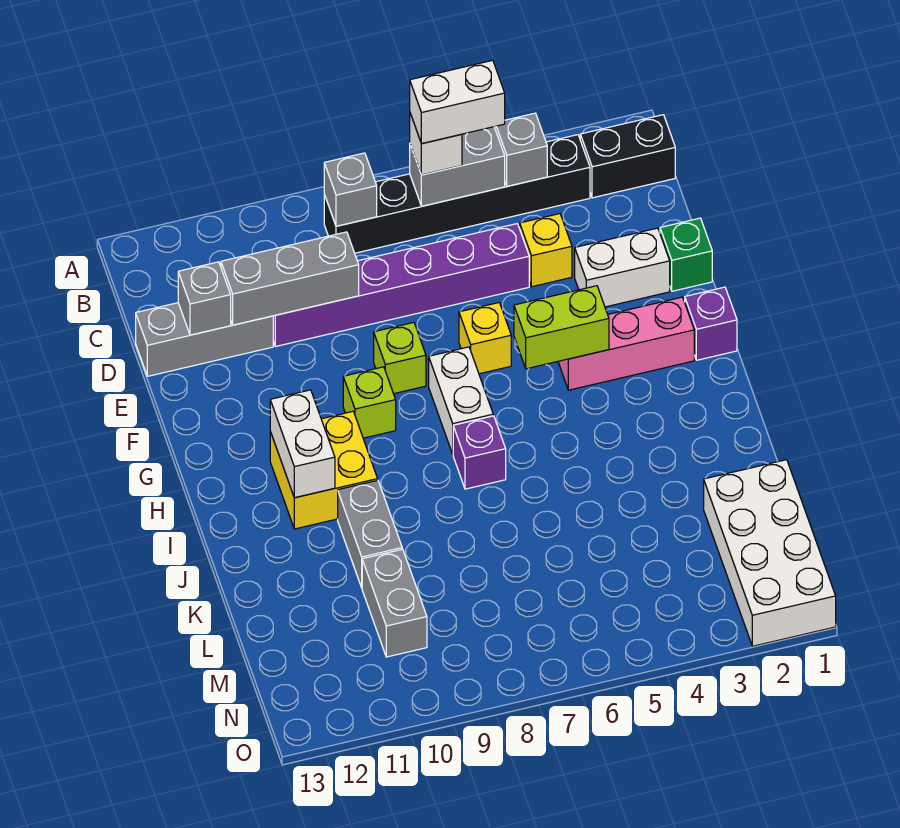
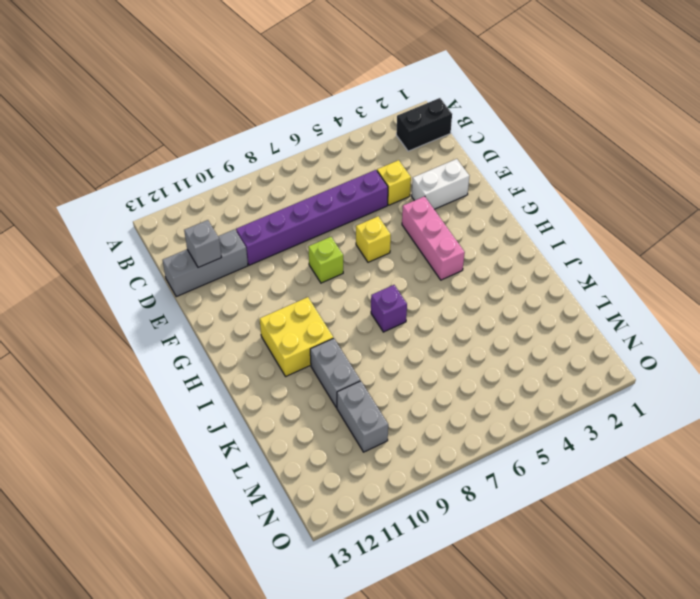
pink 1x3 brick [402,196,465,280] -> pink 1x3 brick turned to [558,297,694,390]
none -> black 1x6 brick [324,135,590,253]
none -> green 1x1 brick [660,218,712,291]
none -> purple 1x1 brick [685,287,737,360]

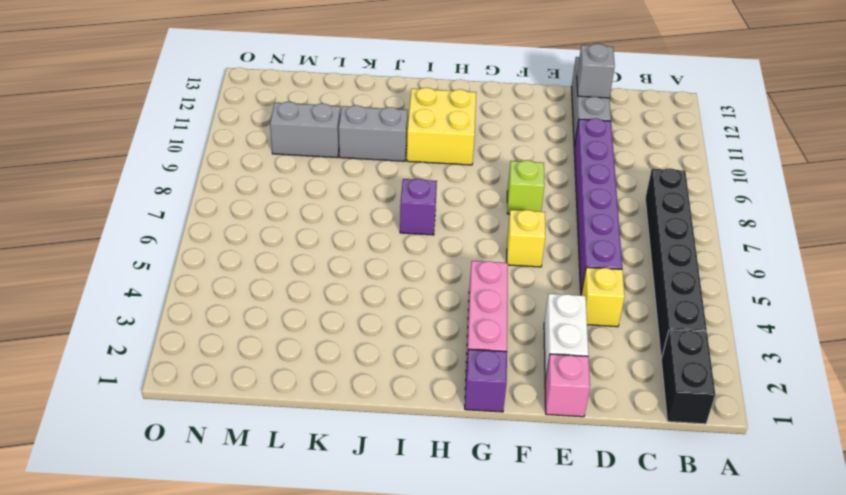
pink 1x1 brick [545,354,590,417] -> green 1x1 brick [660,218,712,291]
none -> white 1x2 brick [429,347,493,454]
none -> lime 1x1 brick [343,367,396,438]
none -> white 2x4 brick [704,460,836,646]

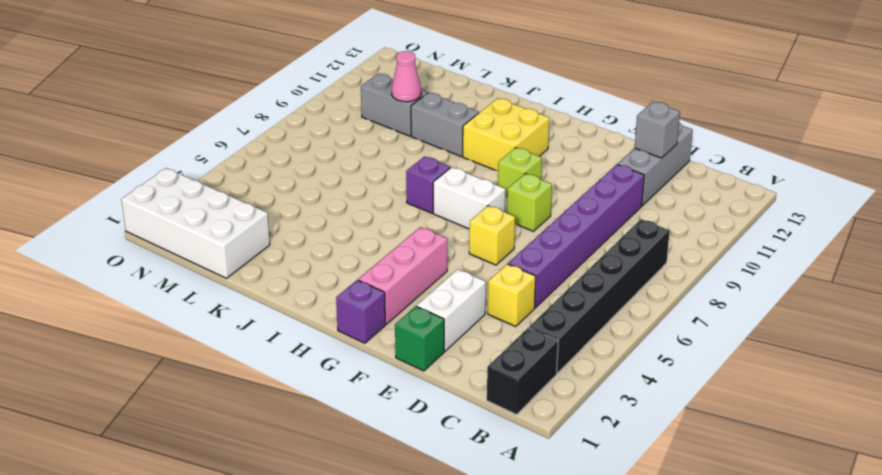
pink 1x1 cone [391,51,421,102] -> none
none -> grey 1x1 brick [495,113,547,186]
none -> grey 1x2 brick [410,127,505,206]
none -> grey 1x1 brick [324,153,377,226]

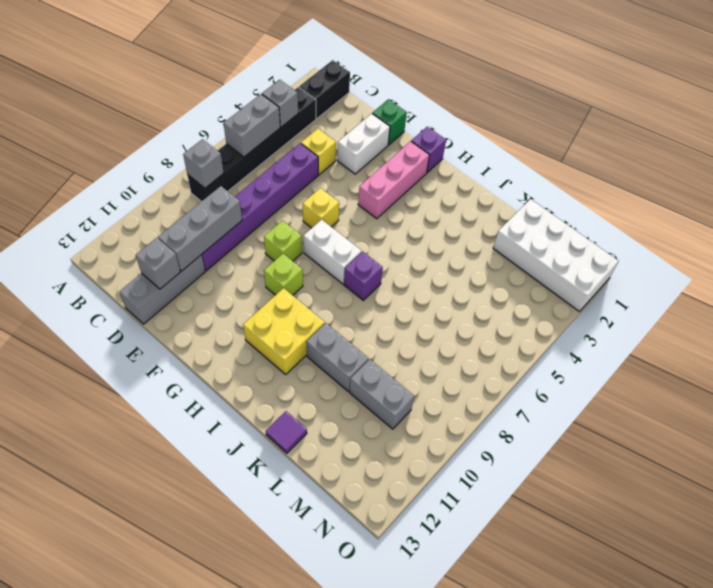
purple 1x1 tile [266,411,307,453] -> none
none -> lime 1x2 brick [514,286,609,369]
none -> white 1x2 brick [270,390,335,498]
none -> white 1x1 brick [410,113,462,175]

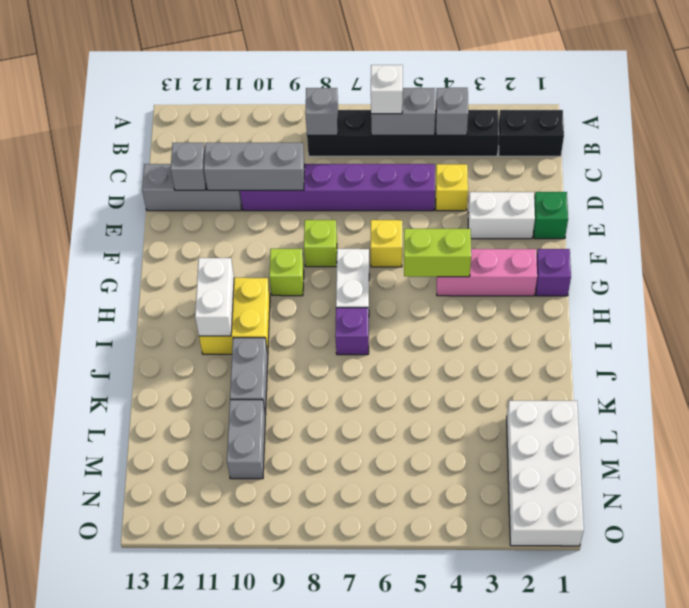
none -> white 1x2 brick [410,60,505,144]

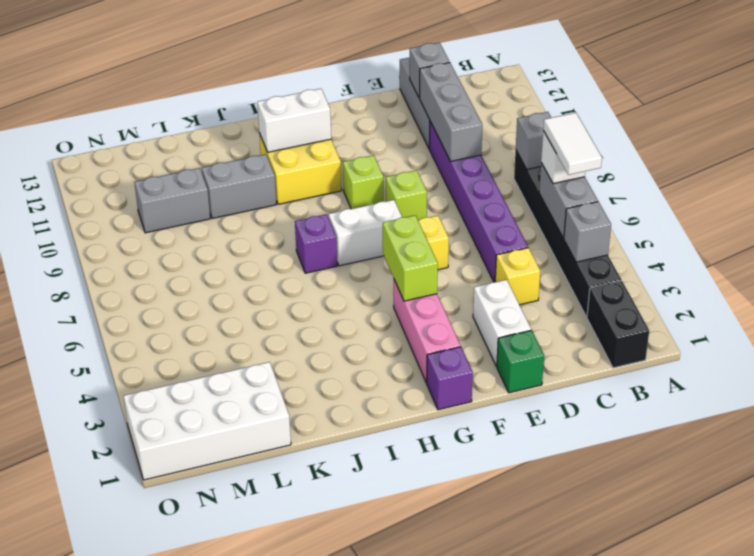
white 1x2 tile [543,113,602,175] -> white 1x2 brick [410,60,505,144]

